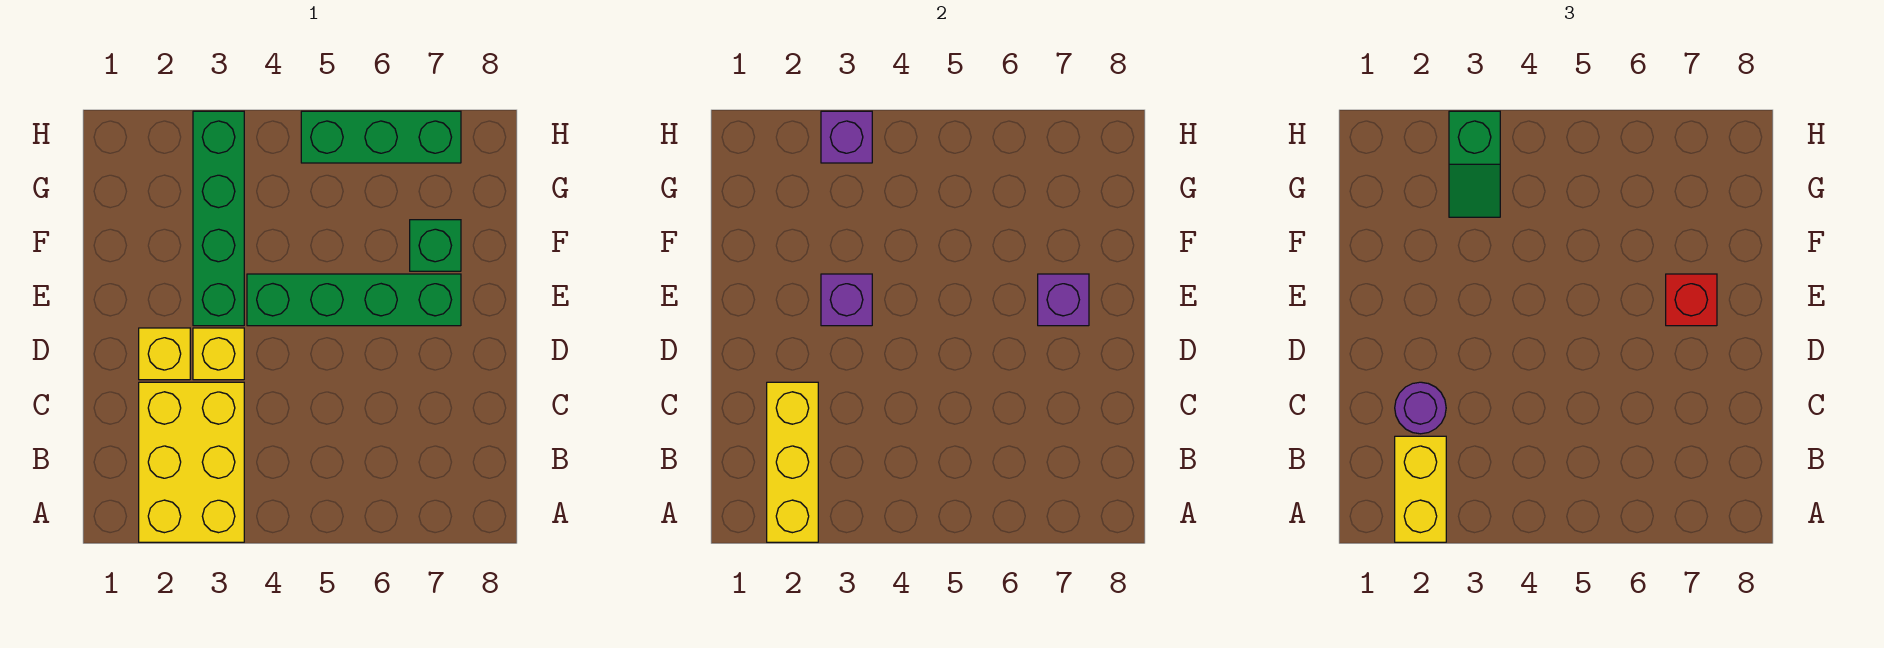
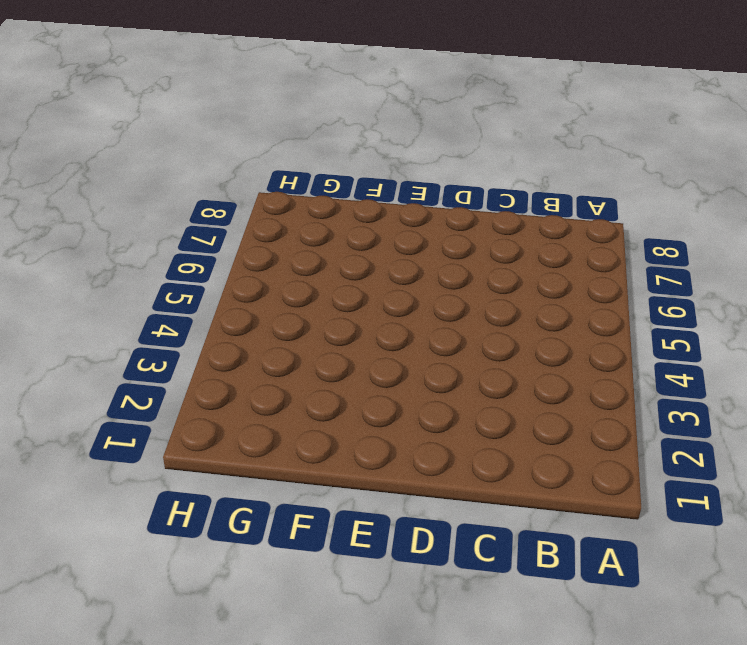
none -> yellow 2x3 brick [139,382,244,542]
none -> yellow 1x1 brick [139,328,190,380]
none -> yellow 1x1 brick [193,328,244,380]

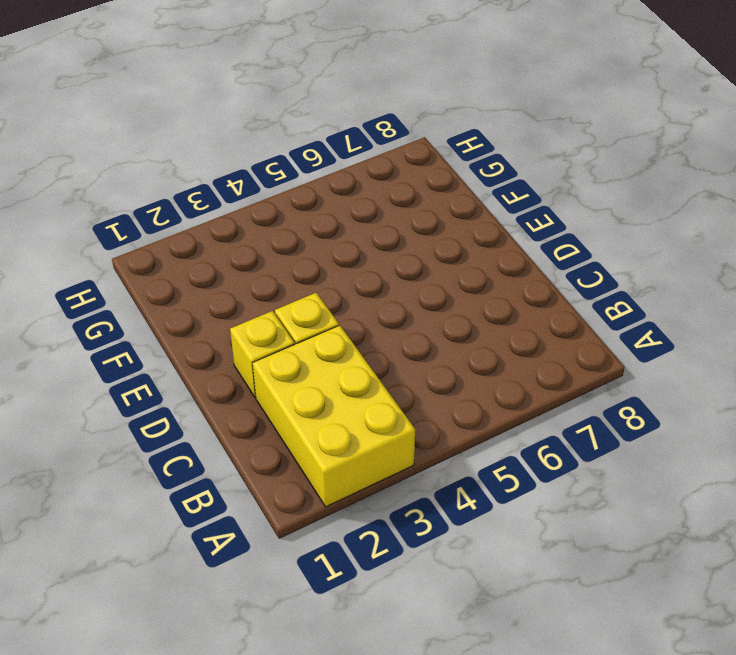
none -> green 1x4 brick [193,111,244,326]
none -> green 1x4 brick [247,274,461,326]
none -> green 1x1 brick [410,220,461,271]

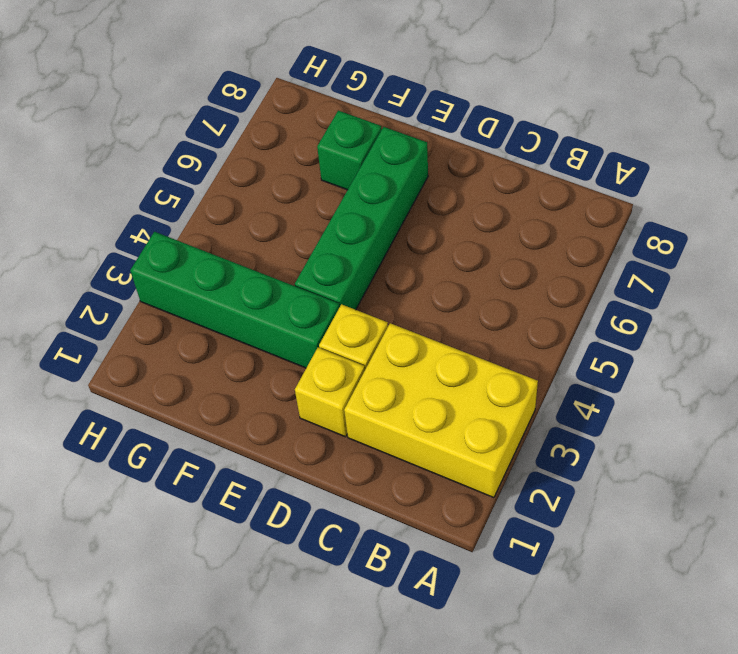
none -> green 1x3 brick [301,111,461,163]
none -> yellow 1x3 brick [767,382,818,542]
none -> purple 1x1 brick [821,274,872,326]

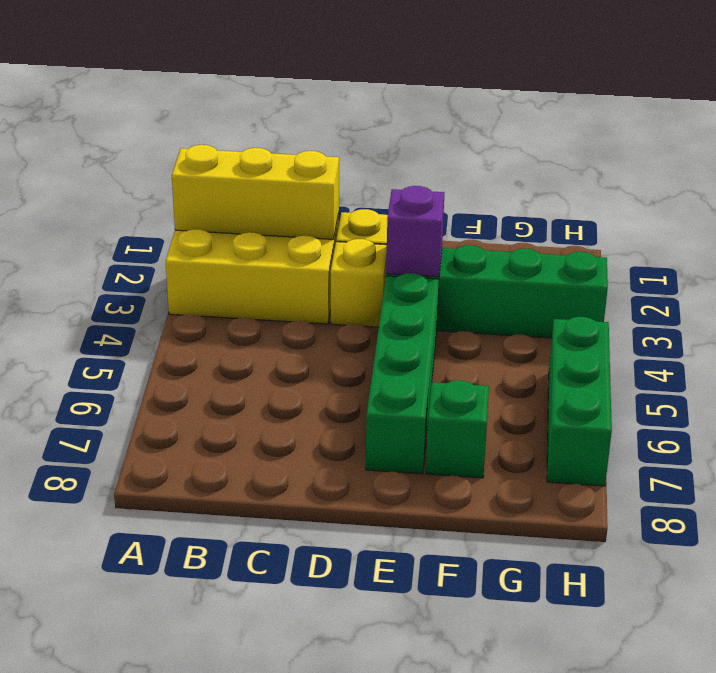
none -> purple 1x1 brick [1038,274,1089,326]
none -> purple 1x1 brick [821,111,872,163]
none -> yellow 1x2 brick [1395,436,1446,542]

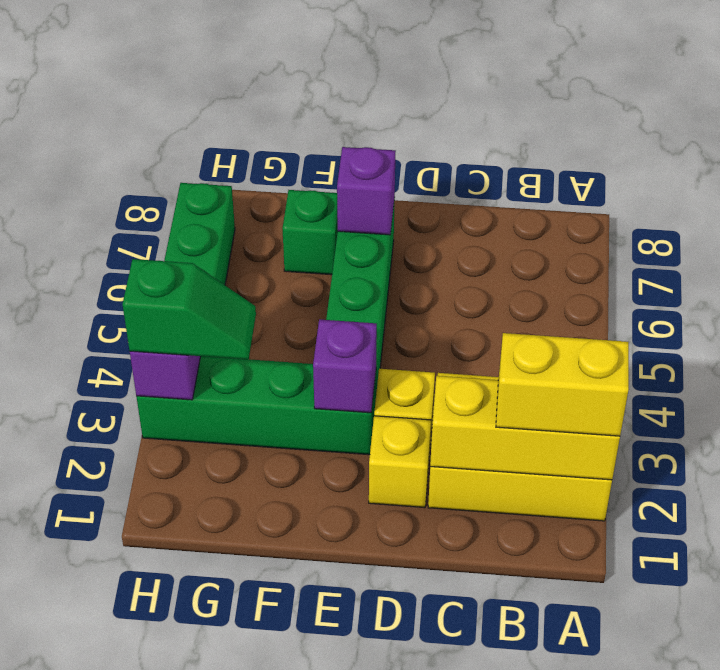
none -> purple 1x1 round brick [1395,382,1446,434]
none -> red 1x1 brick [1666,274,1717,326]

